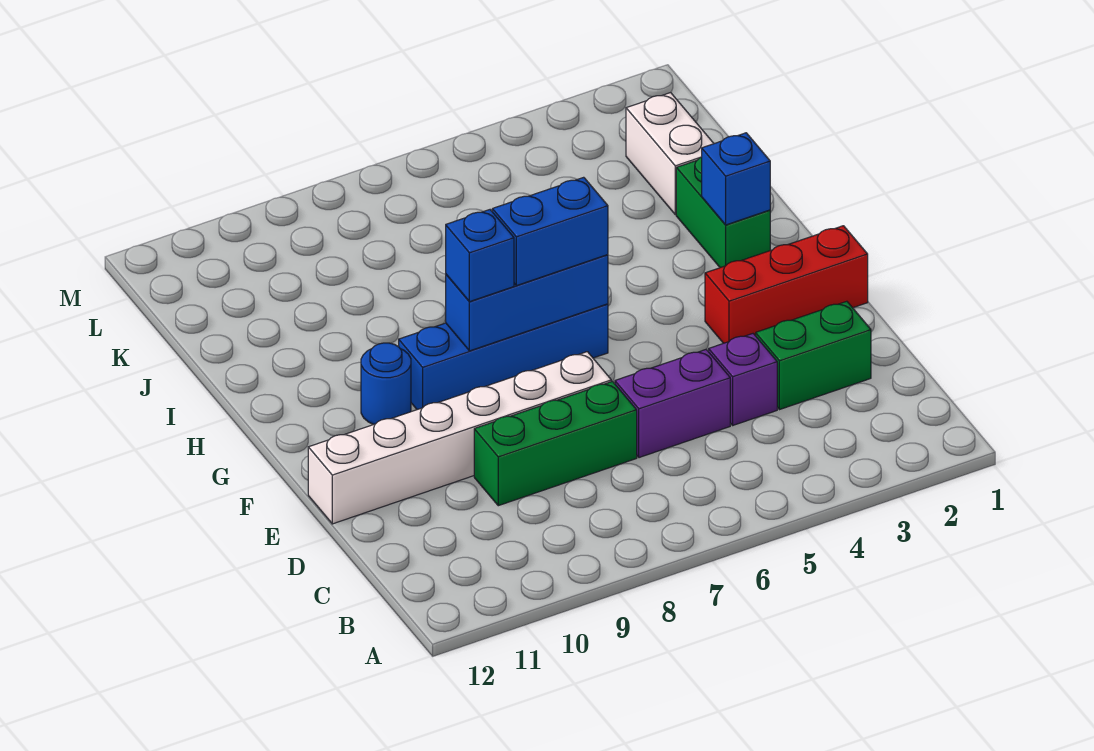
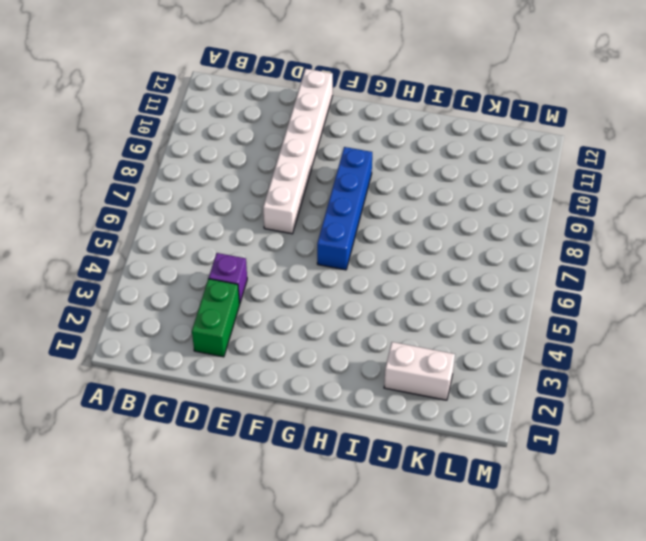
none -> purple 1x2 brick [615,349,730,458]
none -> green 1x3 brick [474,381,637,506]
none -> red 1x3 brick [705,226,868,343]

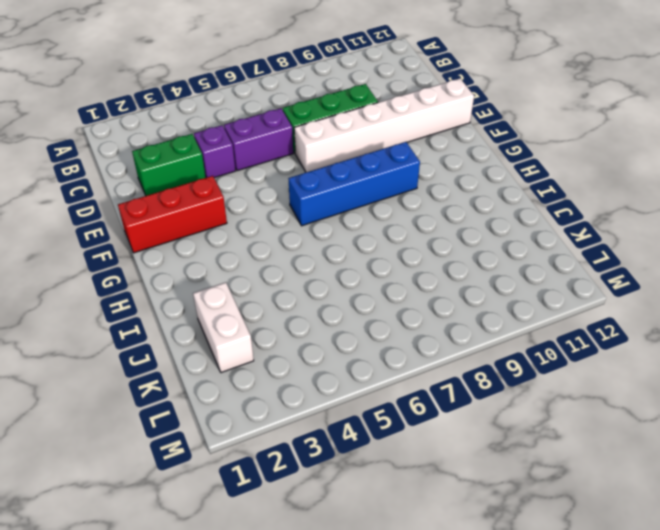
none -> blue 1x1 round brick [361,343,411,424]
none -> green 1x2 brick [676,157,770,268]
none -> blue 1x3 brick [446,255,608,351]

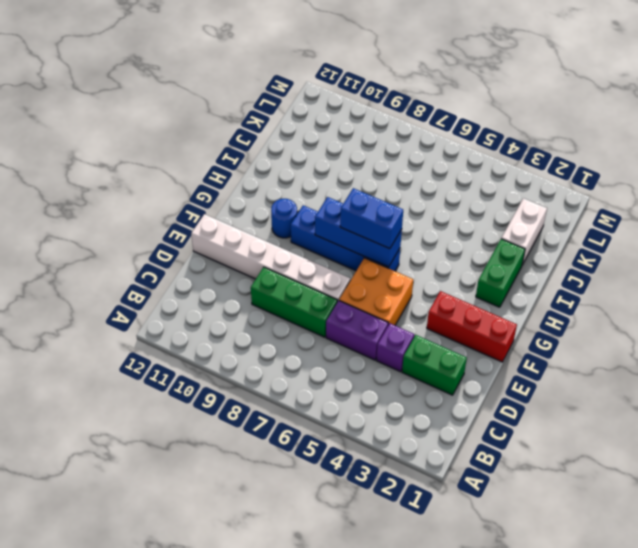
orange 2x2 brick [339,258,413,325] -> none
none -> blue 1x1 brick [702,133,770,225]
none -> blue 1x1 brick [446,210,514,302]

